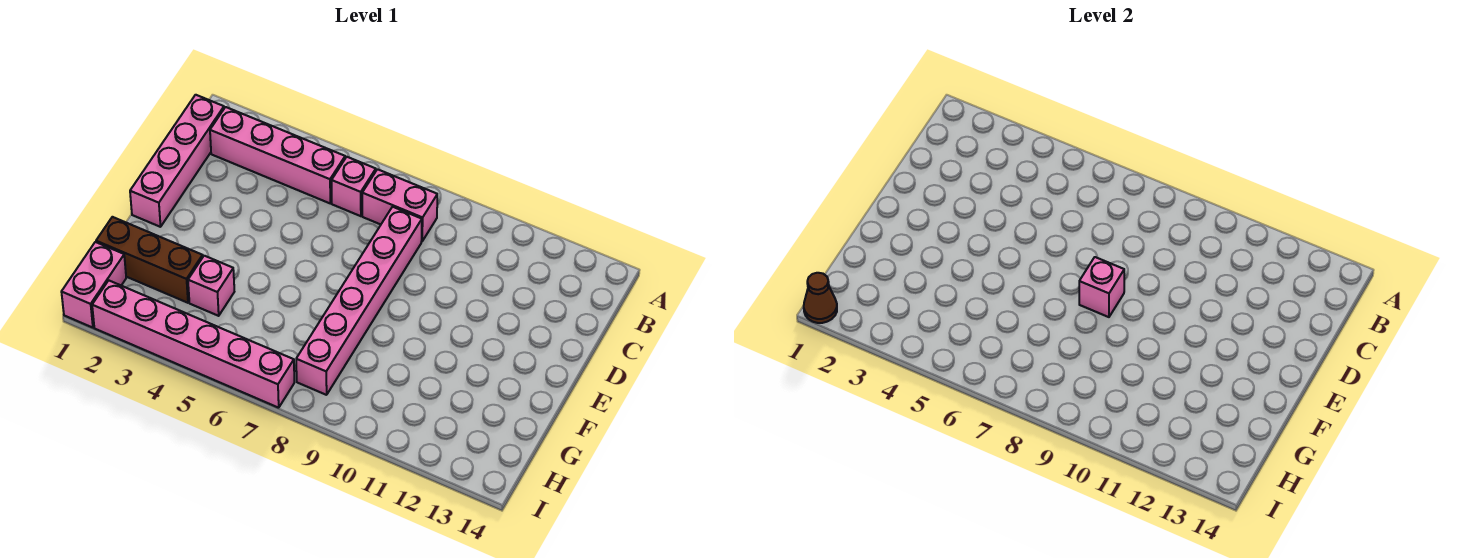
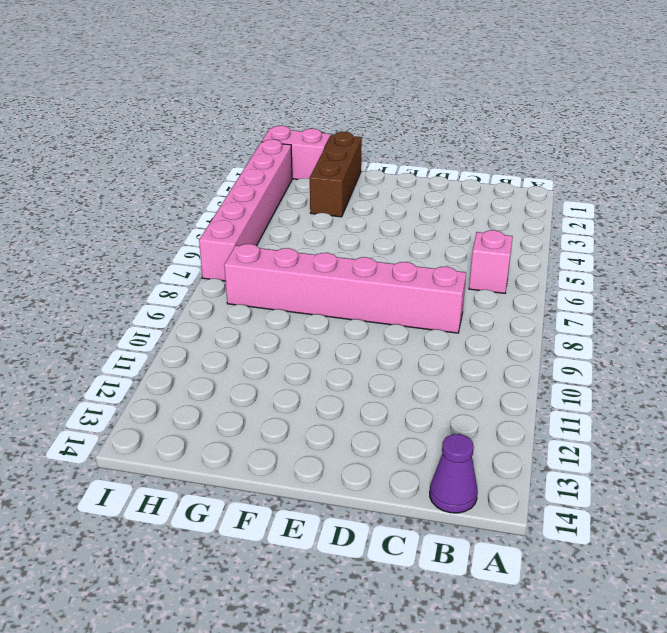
purple 1x1 cone [430,434,478,513] -> none
none -> pink 1x4 brick [130,95,224,227]
none -> pink 1x4 brick [210,107,345,203]

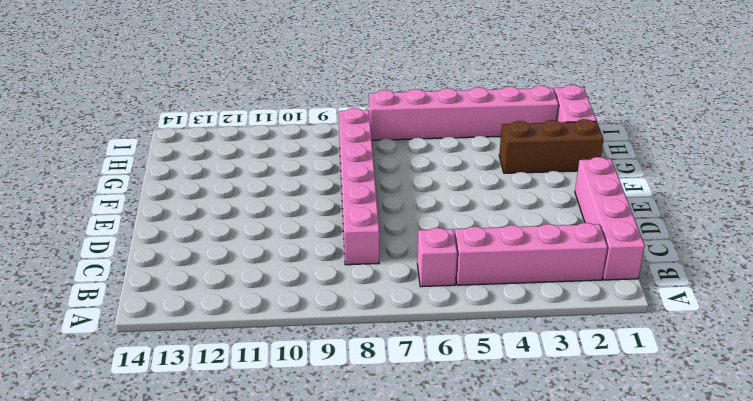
none -> pink 1x2 brick [362,169,437,241]
none -> pink 1x1 brick [188,256,234,316]

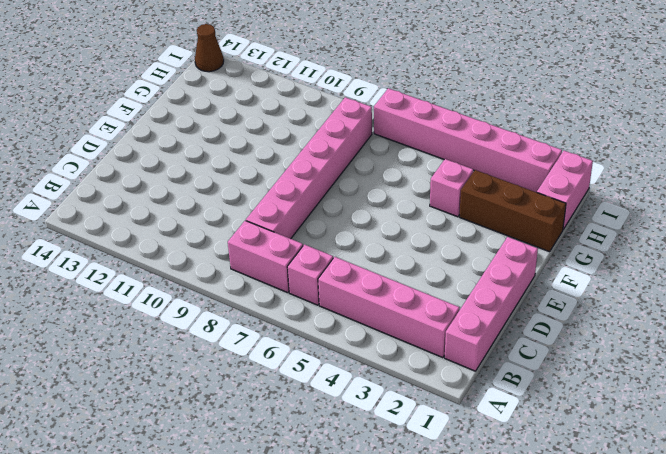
brown 1x1 cone [195,24,224,72] -> brown 1x1 cone moved to [804,273,837,323]
none -> pink 1x1 brick [1079,257,1124,317]

